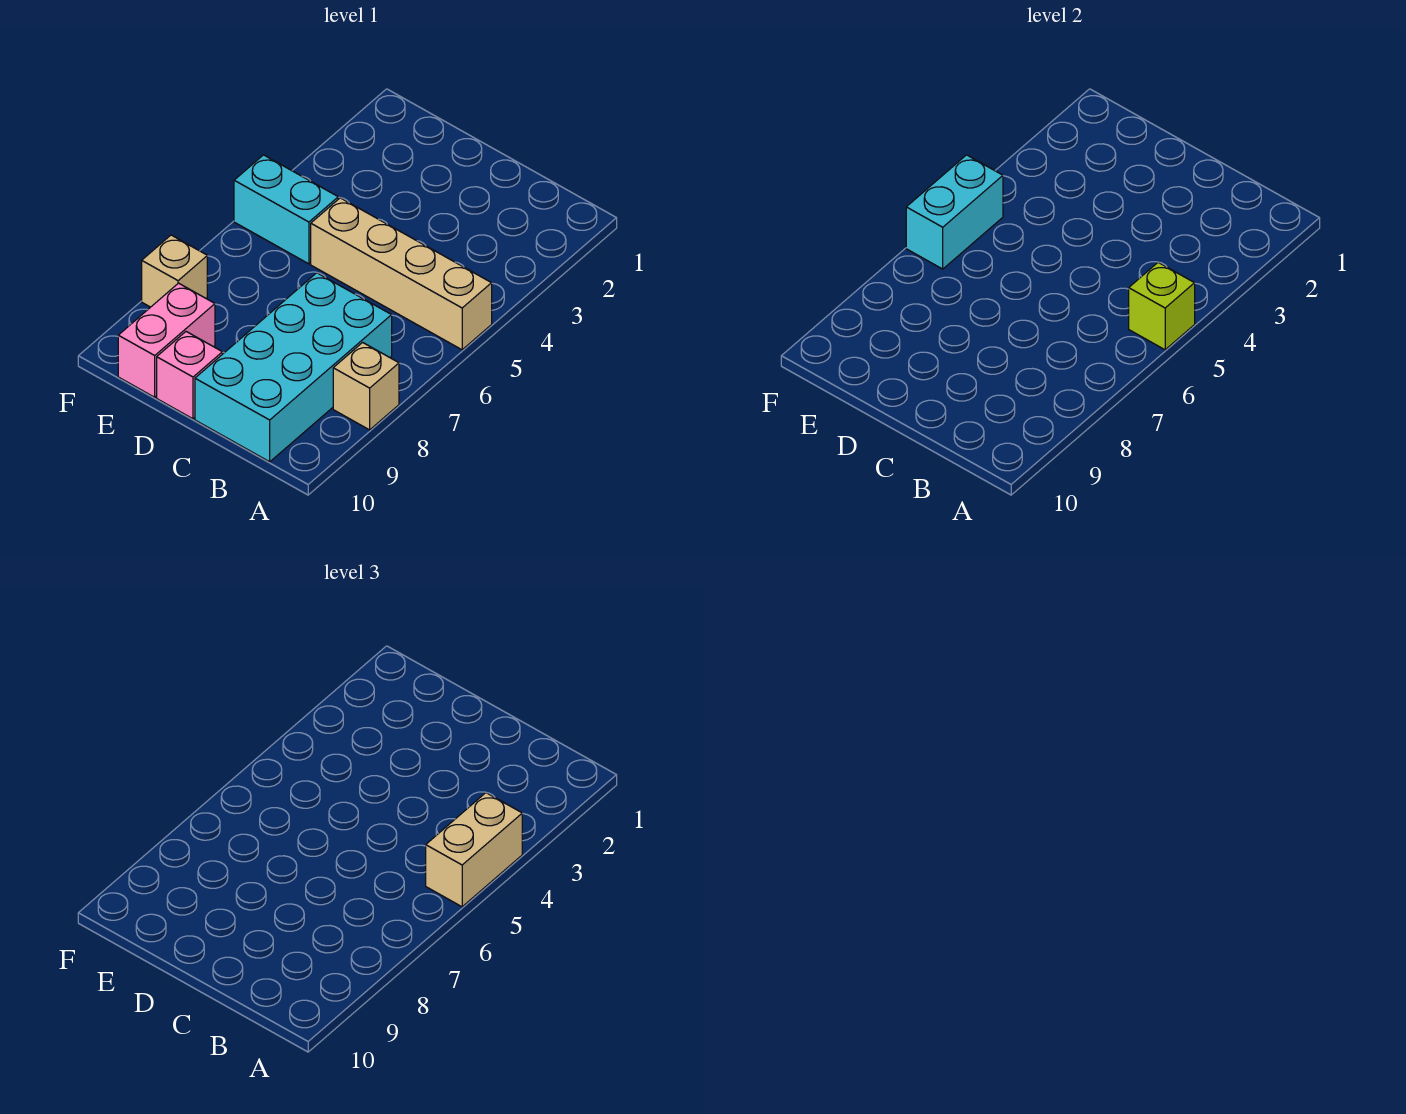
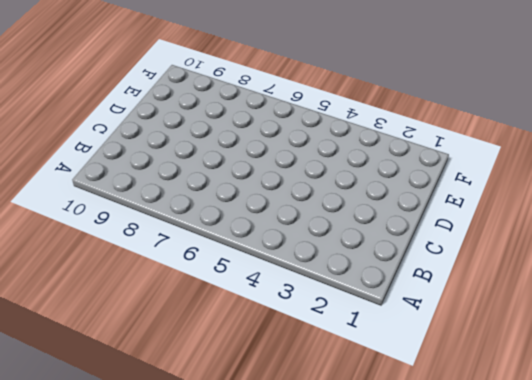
none -> tan 1x4 brick [311,198,492,350]
none -> tan 1x1 brick [333,342,399,430]

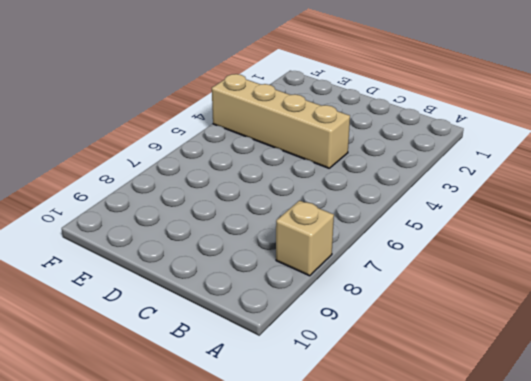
tan 1x4 brick [212,74,350,168] -> tan 1x4 brick moved to [311,198,492,350]
none -> cyan 2x4 brick [195,273,392,462]
none -> pink 1x1 brick [157,332,222,419]

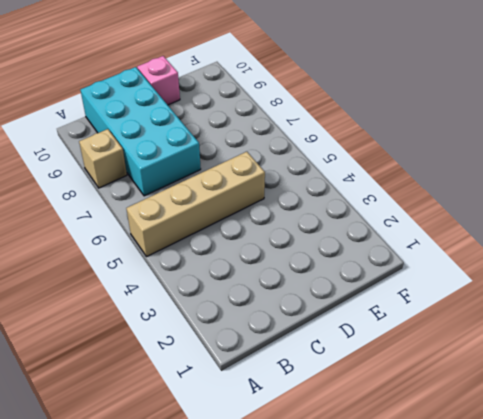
none -> cyan 1x2 brick [234,155,338,264]
none -> pink 1x2 brick [118,283,215,397]

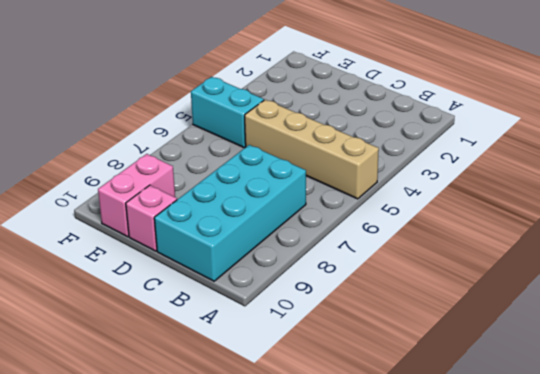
none -> tan 1x1 brick [333,342,399,430]
none -> tan 1x1 brick [142,235,207,307]

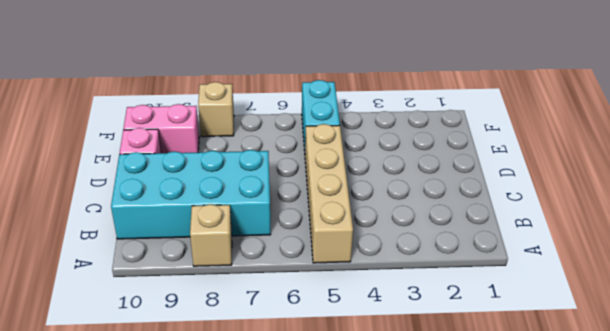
none -> lime 1x1 brick [1129,262,1195,350]
none -> cyan 1x2 brick [906,155,1003,269]

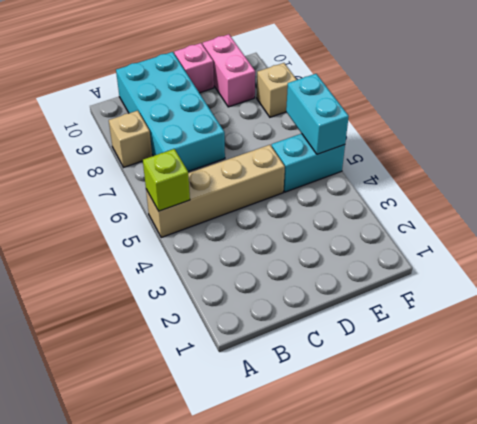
none -> tan 1x2 brick [426,793,522,907]

